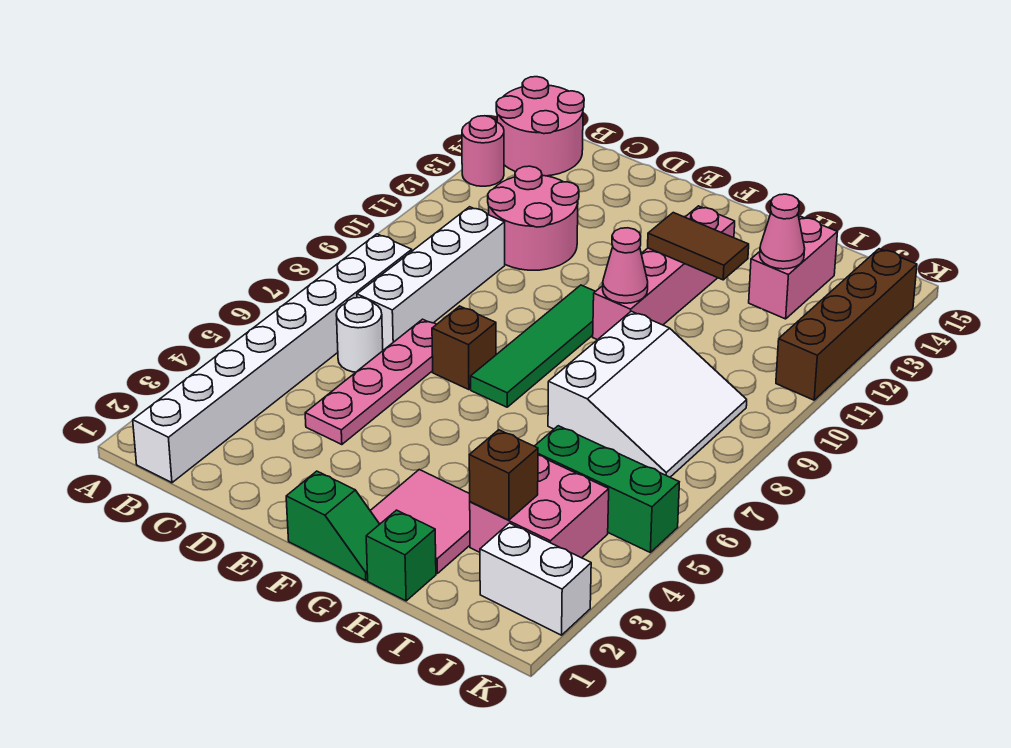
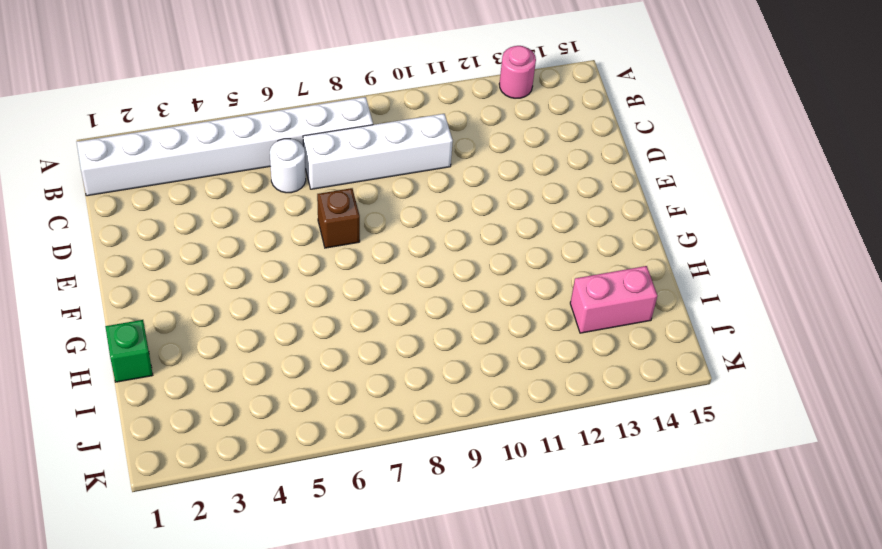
none -> pink 2x2 round brick [496,77,584,176]
none -> pink 2x2 round brick [488,166,579,270]
none -> pink 1x4 plate [305,319,437,445]

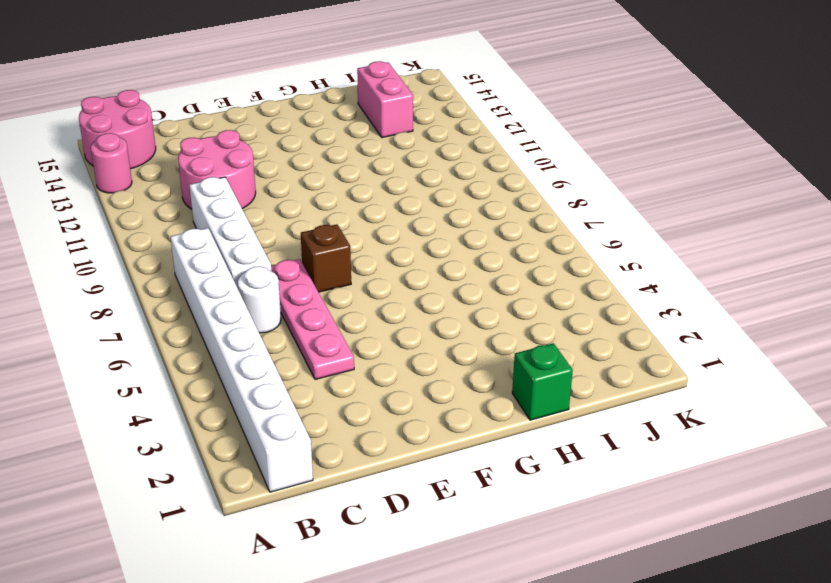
none -> green 1x2 slope [286,471,380,580]
none -> green 1x4 tile [471,285,595,407]
none -> pink 2x2 tile [370,470,470,573]

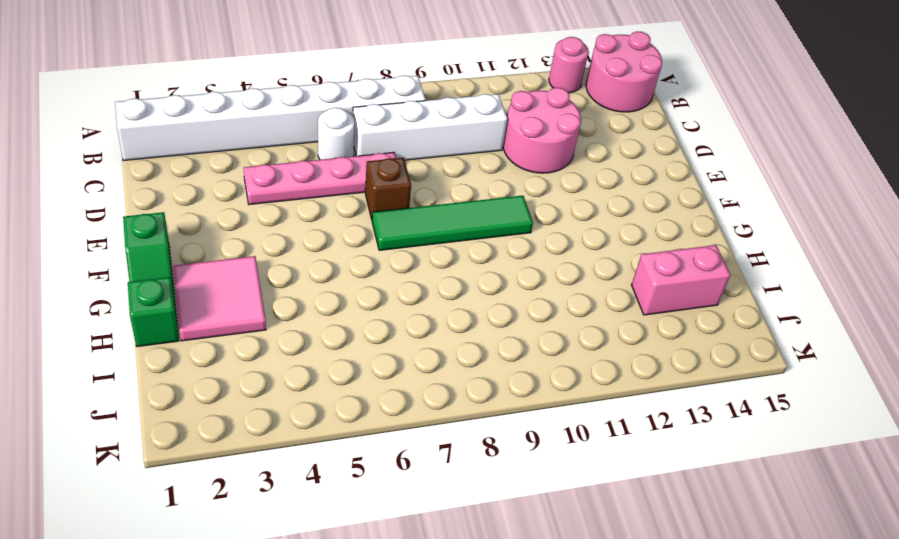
none -> pink 1x4 brick [593,206,735,340]
none -> white 3x3 slope [548,311,747,477]
none -> pink 2x2 brick [470,455,609,558]

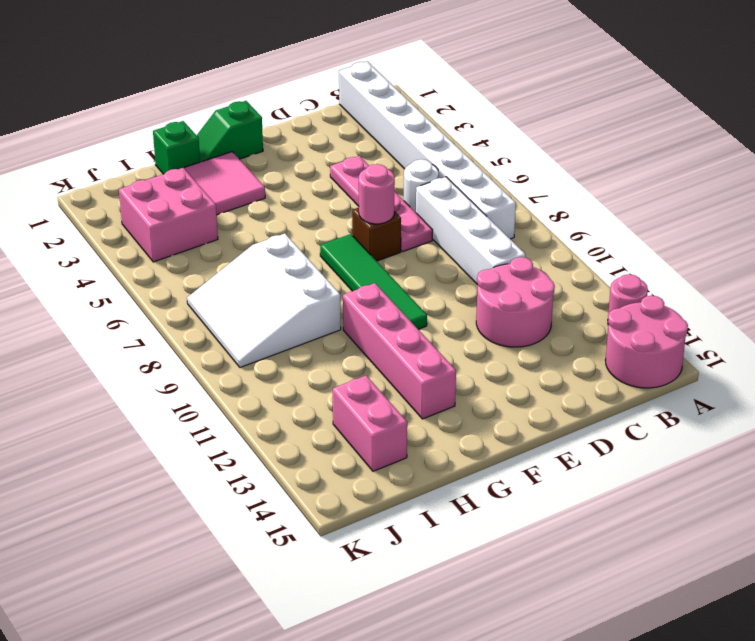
pink 1x1 round brick [359,164,395,224] -> none
none -> green 1x3 brick [535,426,679,552]
none -> white 1x2 brick [480,523,591,635]
none -> brown 1x4 brick [776,249,917,400]

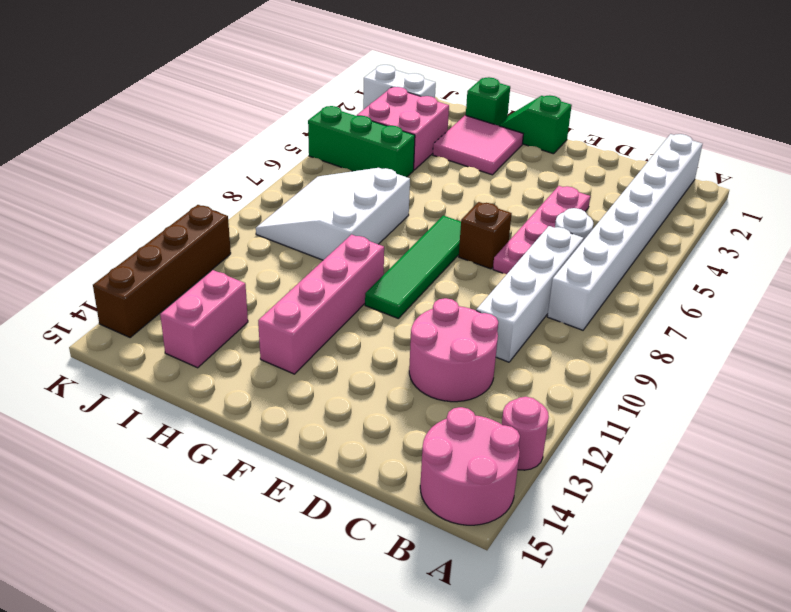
none -> pink 1x1 cone [603,228,648,303]
none -> brown 1x2 tile [648,213,749,280]
none -> brown 1x1 brick [469,430,538,520]

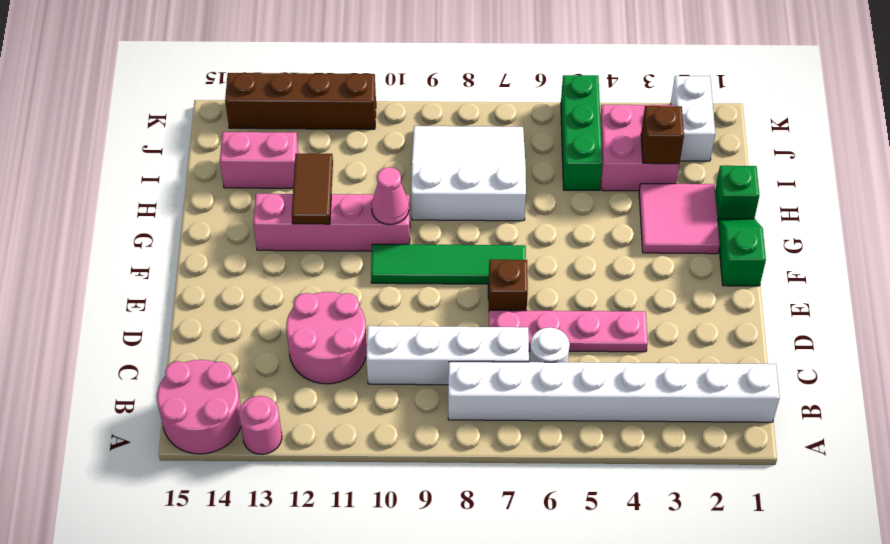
none -> pink 1x1 cone [760,194,805,269]

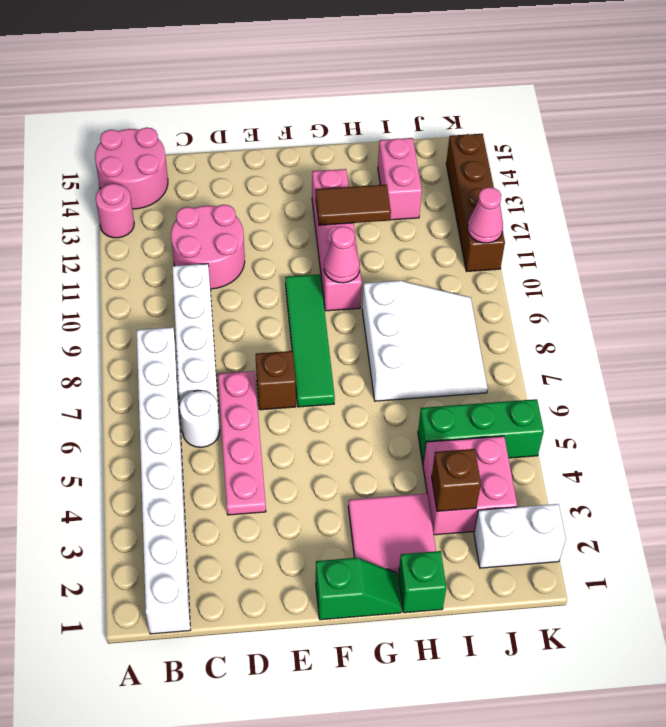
pink 1x1 cone [468,187,503,243] -> pink 1x1 cone moved to [760,194,805,269]

